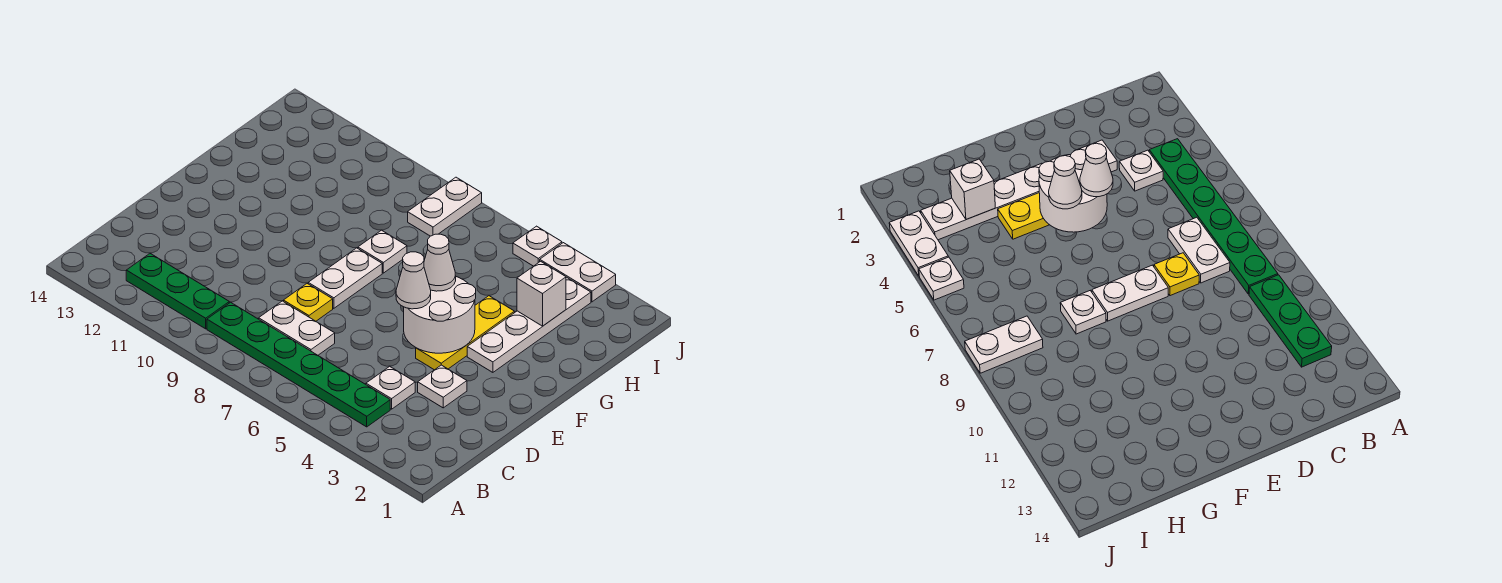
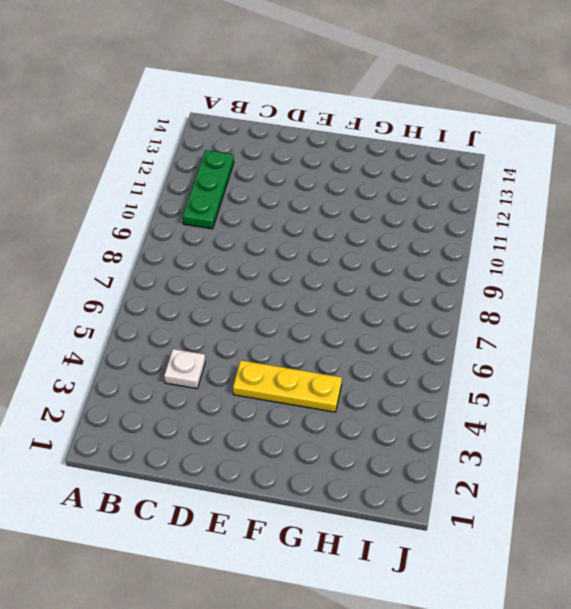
none -> green 1x6 plate [207,302,390,427]
none -> white 1x2 plate [259,301,335,355]
none -> white 1x1 plate [418,365,467,408]

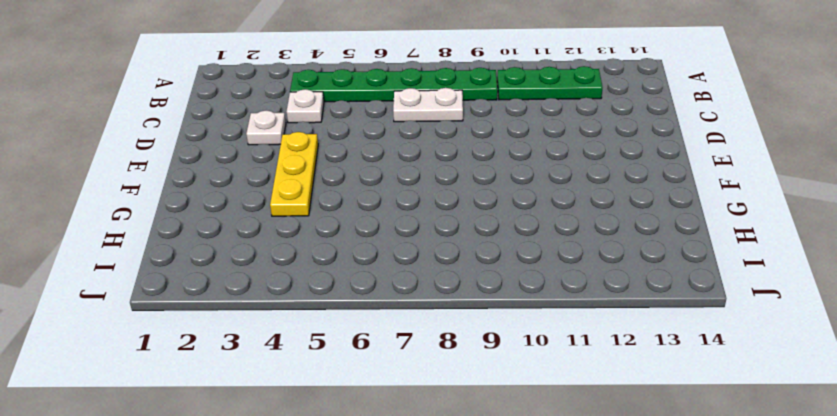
none -> yellow 1x1 plate [283,284,333,321]
none -> white 1x2 plate [308,248,382,308]
none -> white 1x4 plate [467,277,591,372]

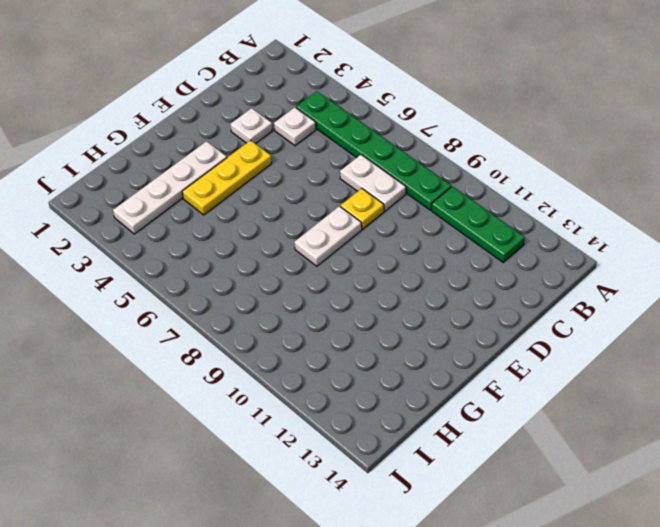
none -> white 1x1 plate [358,230,407,273]
none -> white 1x2 plate [408,177,482,236]
none -> white 1x2 plate [540,243,616,302]

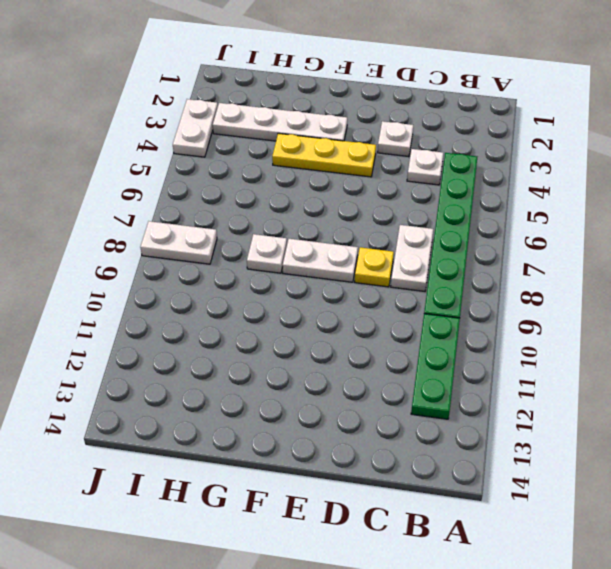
none -> white 1x1 plate [513,226,562,266]
none -> white 2x2 round brick [404,277,476,353]
none -> white 1x1 brick [517,261,566,326]

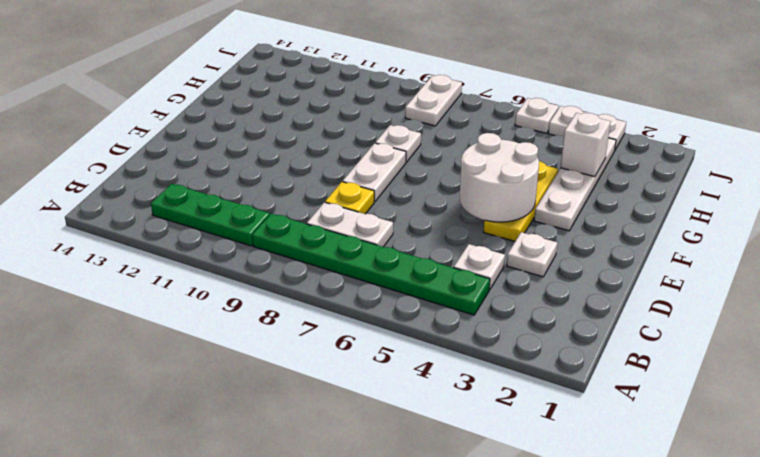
none -> white 1x1 cone [396,252,431,309]
none -> white 1x1 cone [424,234,456,291]

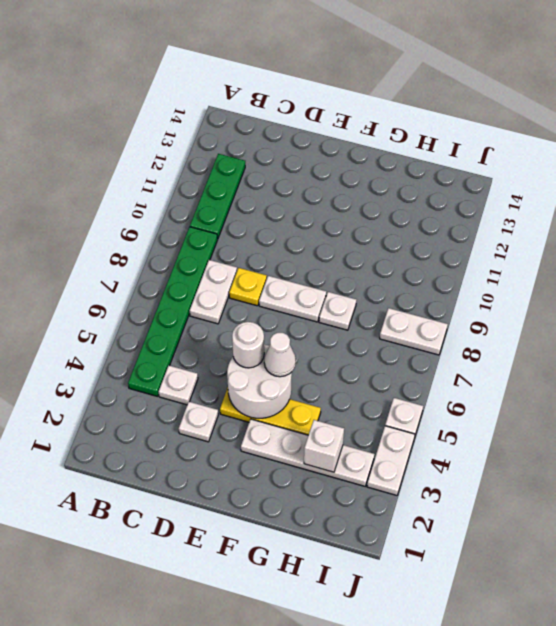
white 1x1 round brick [232,322,264,368] -> white 1x1 cone [396,252,431,309]

